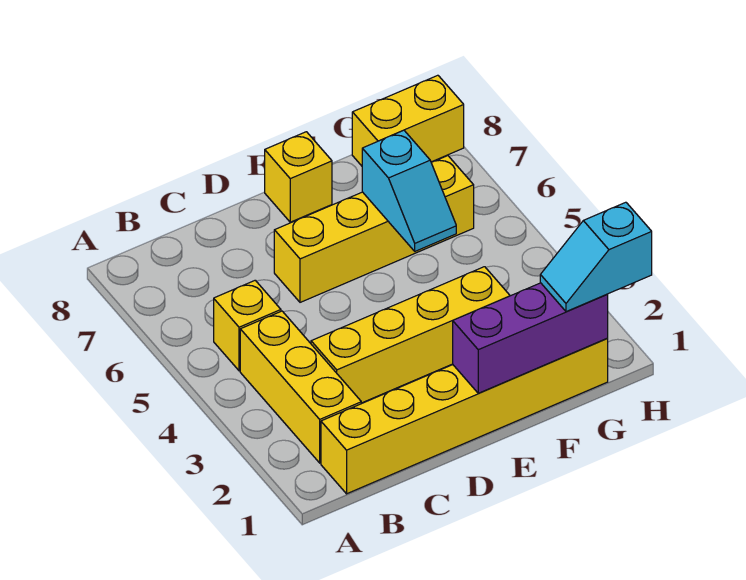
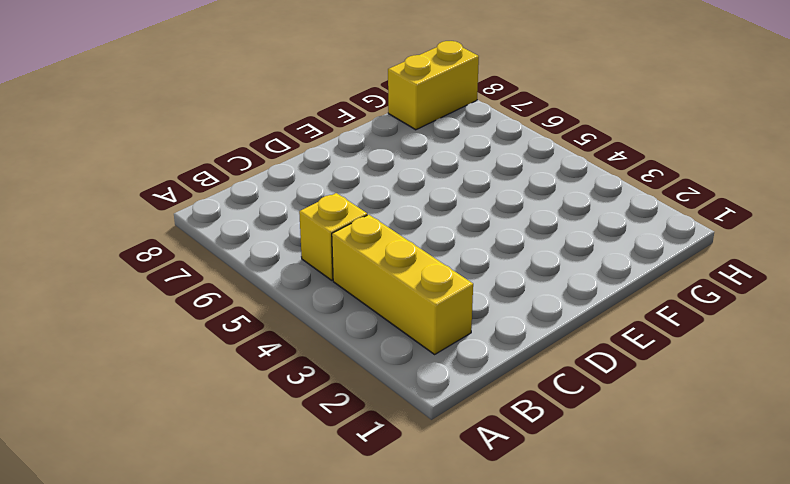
none -> yellow 1x6 brick [321,338,608,494]
none -> yellow 1x4 brick [311,267,510,403]

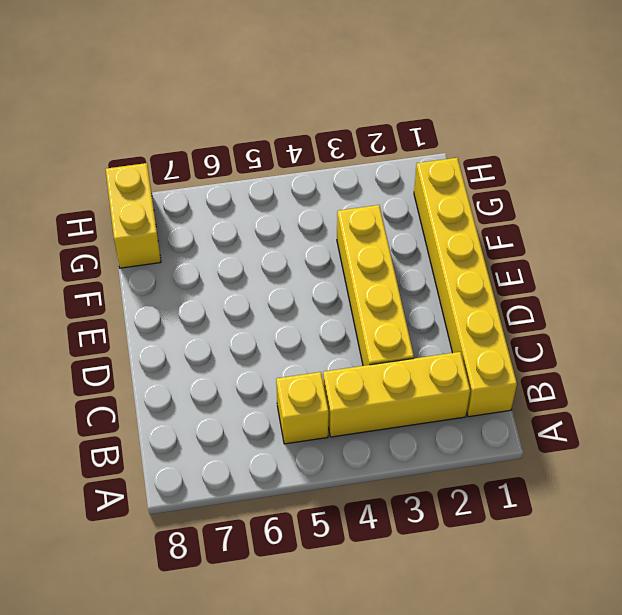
none -> yellow 1x4 brick [274,156,474,302]
none -> yellow 1x1 brick [265,132,332,222]

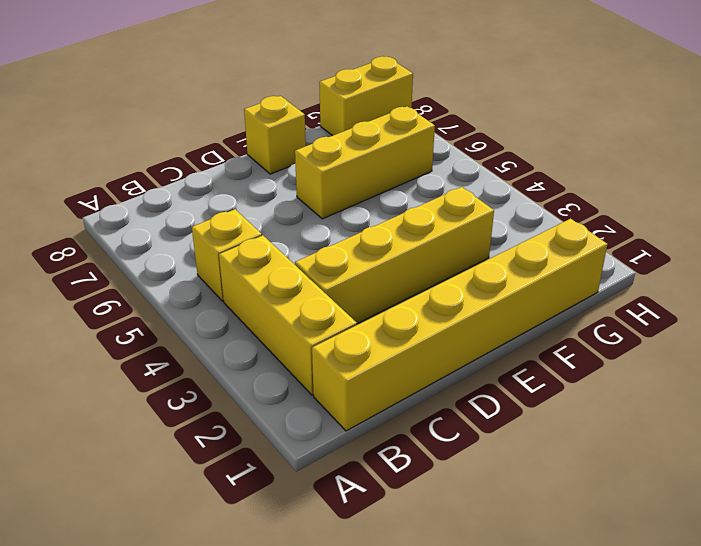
yellow 1x3 brick [295,107,435,219] -> yellow 1x4 brick [274,156,474,302]
none -> purple 1x3 brick [453,283,608,393]
none -> cyan 1x2 slope [362,130,456,251]

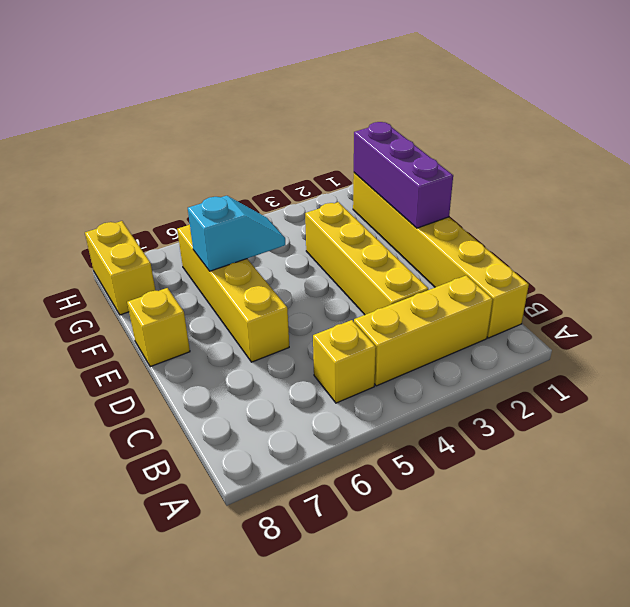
none -> cyan 1x2 slope [540,202,652,312]

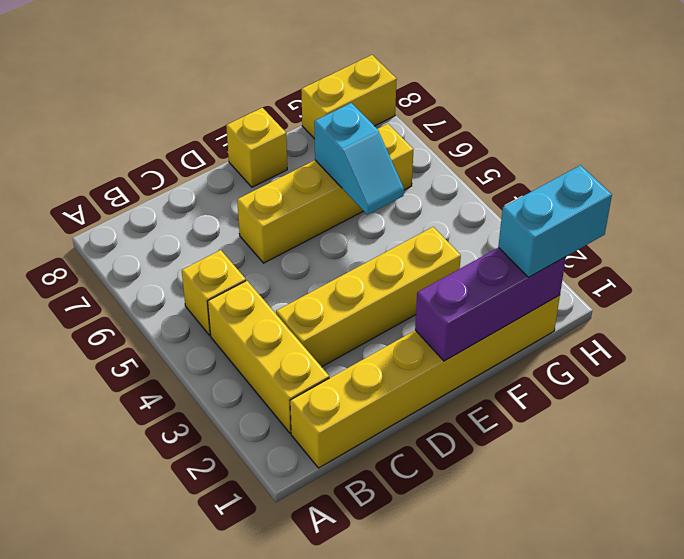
cyan 1x2 brick [498,165,612,277] -> cyan 1x2 slope [540,202,652,312]

